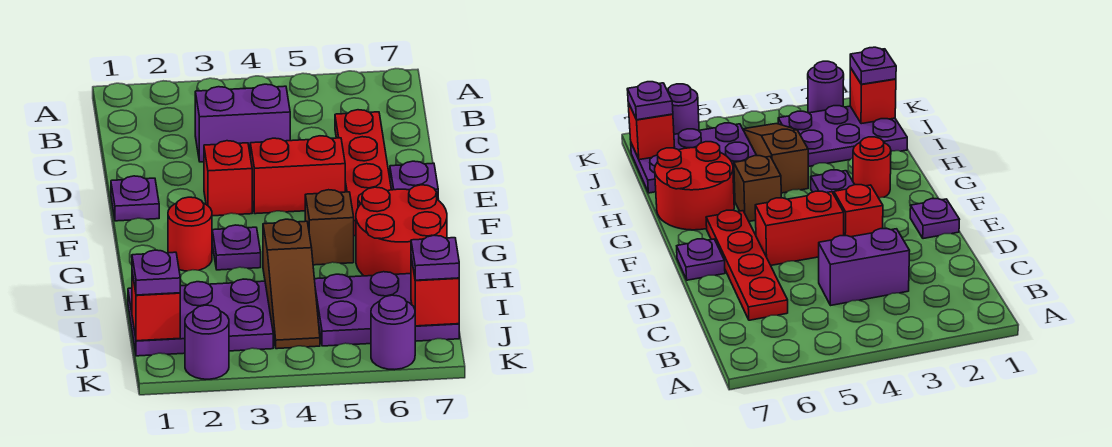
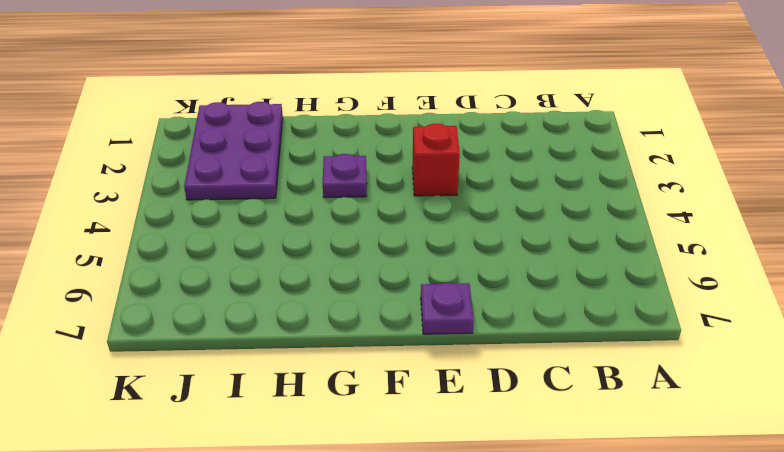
none -> purple 1x2 brick [195,84,290,162]
none -> red 1x4 plate [335,110,391,236]
none -> purple 1x1 plate [111,176,159,221]

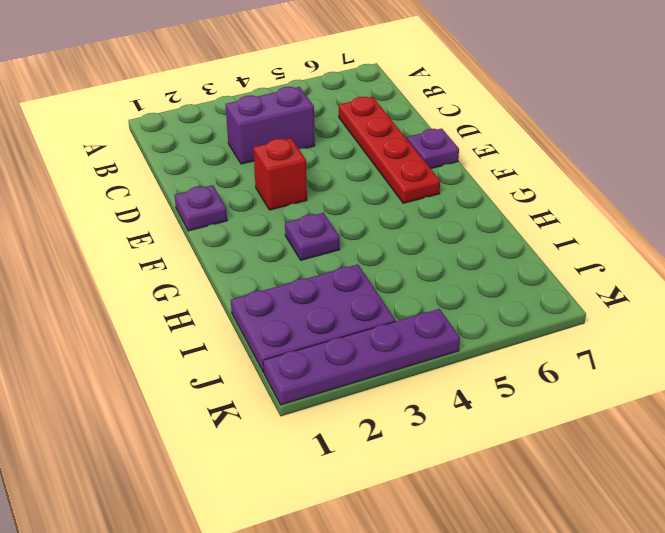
purple 1x4 plate [263,309,460,405] -> purple 1x1 round brick [185,305,229,379]
none -> red 1x2 brick [250,136,345,214]
none -> red 1x1 round brick [168,197,212,271]
none -> brown 1x1 brick [305,190,354,265]

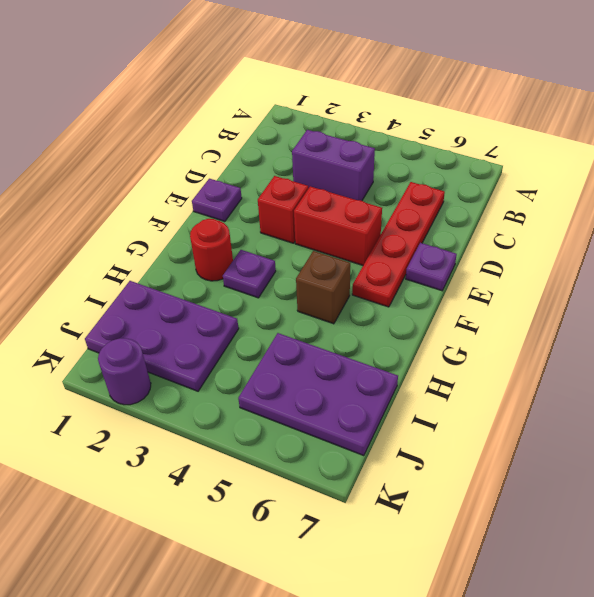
none -> red 2x2 round brick [356,185,447,276]
none -> brown 1x3 slope [263,219,320,349]
none -> purple 1x1 round brick [371,295,415,369]

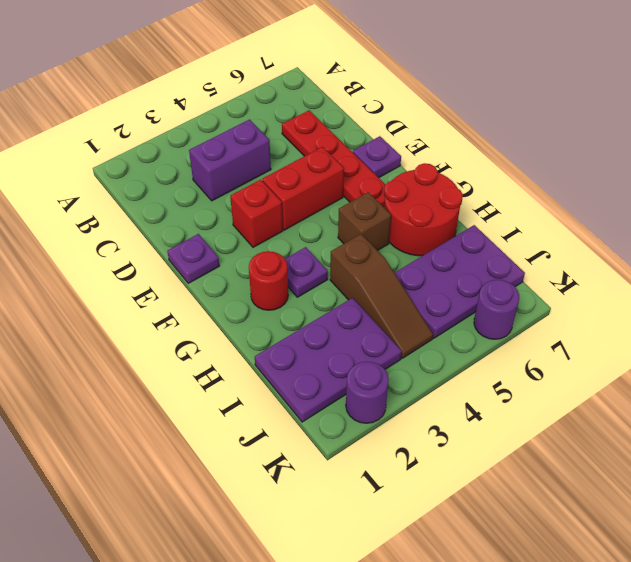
none -> red 1x1 brick [132,272,180,341]
none -> red 1x1 brick [411,257,459,326]
none -> purple 1x1 plate [132,250,180,295]

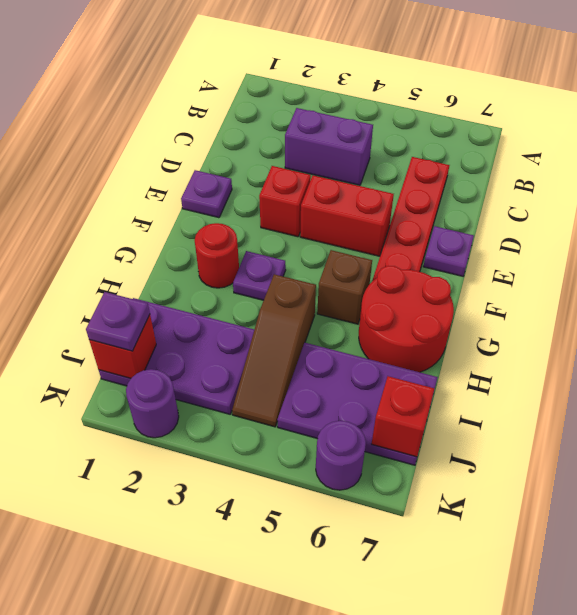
none -> purple 1x1 plate [411,235,459,280]

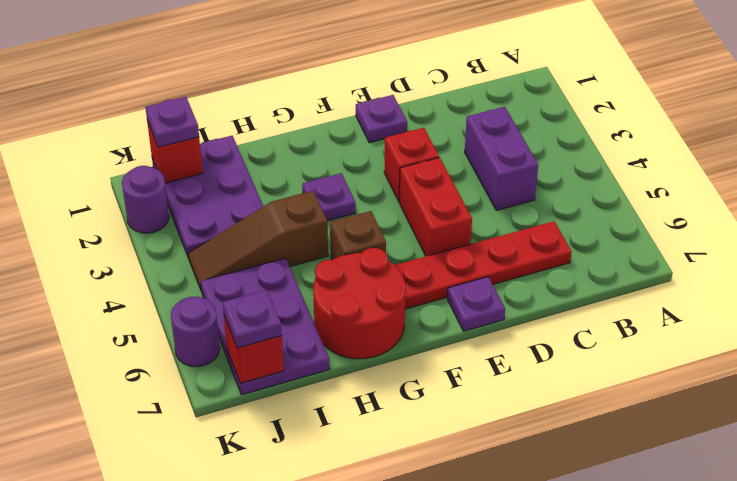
none -> red 1x1 round brick [168,197,212,271]

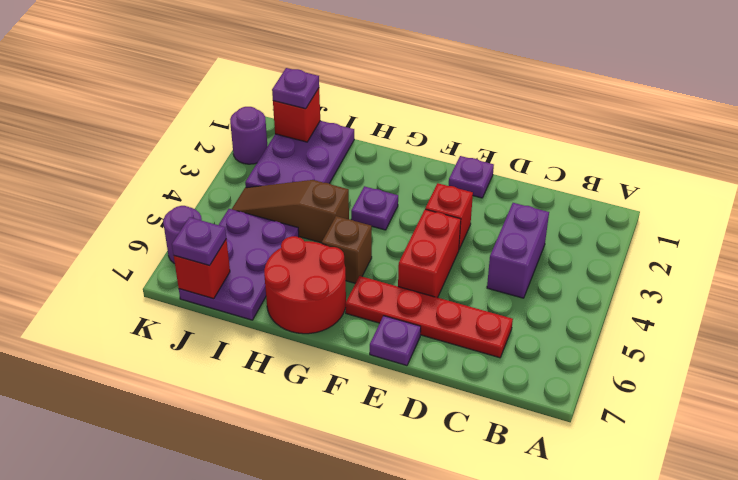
none -> red 1x1 round brick [168,197,212,271]

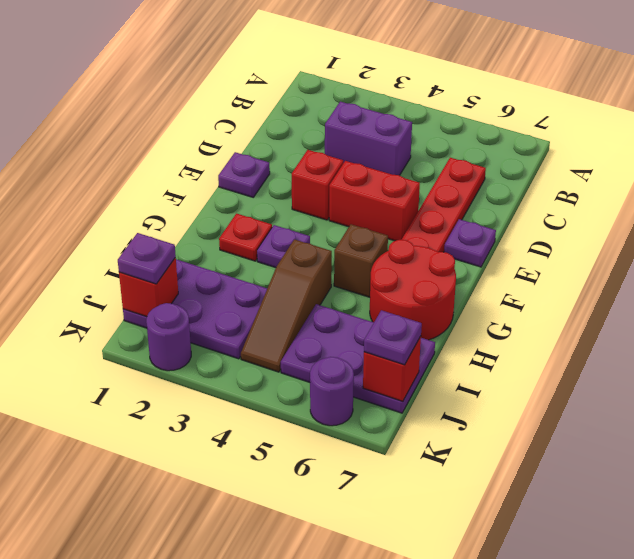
red 1x1 plate [219,214,272,261] -> red 1x1 round brick [168,197,212,271]

